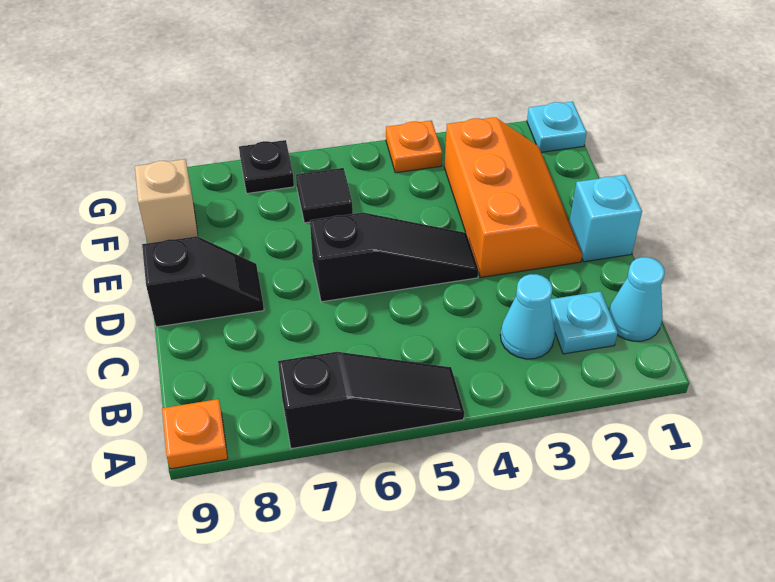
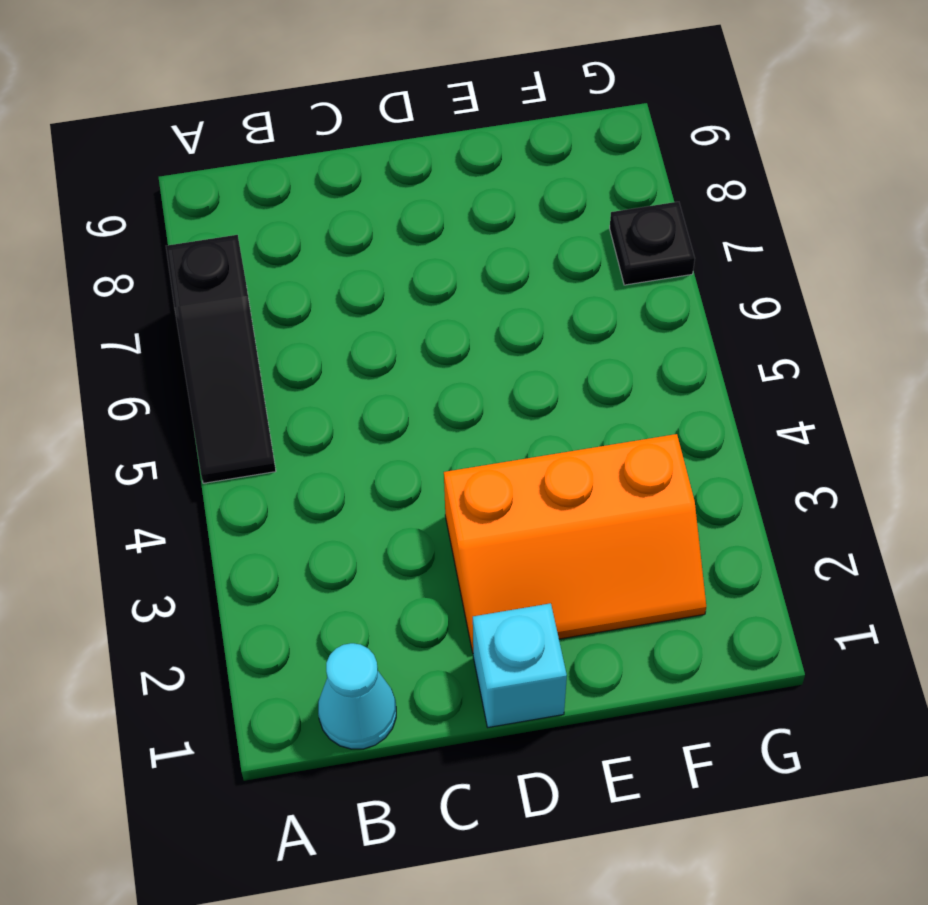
none -> orange 1x1 plate [162,399,228,469]
none -> cyan 1x1 plate [550,291,618,354]
none -> cyan 1x1 cone [500,274,555,359]

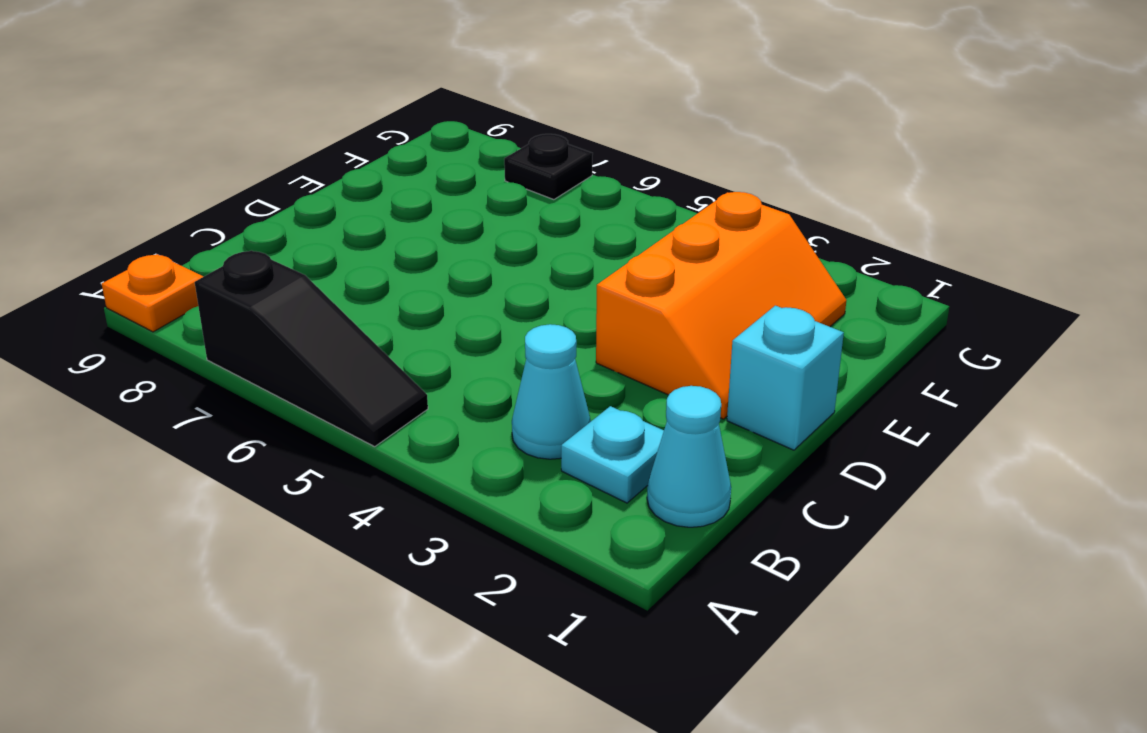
none -> black 1x3 slope [310,212,478,302]
none -> black 1x2 slope [142,236,264,327]
none -> black 1x1 tile [296,168,353,223]

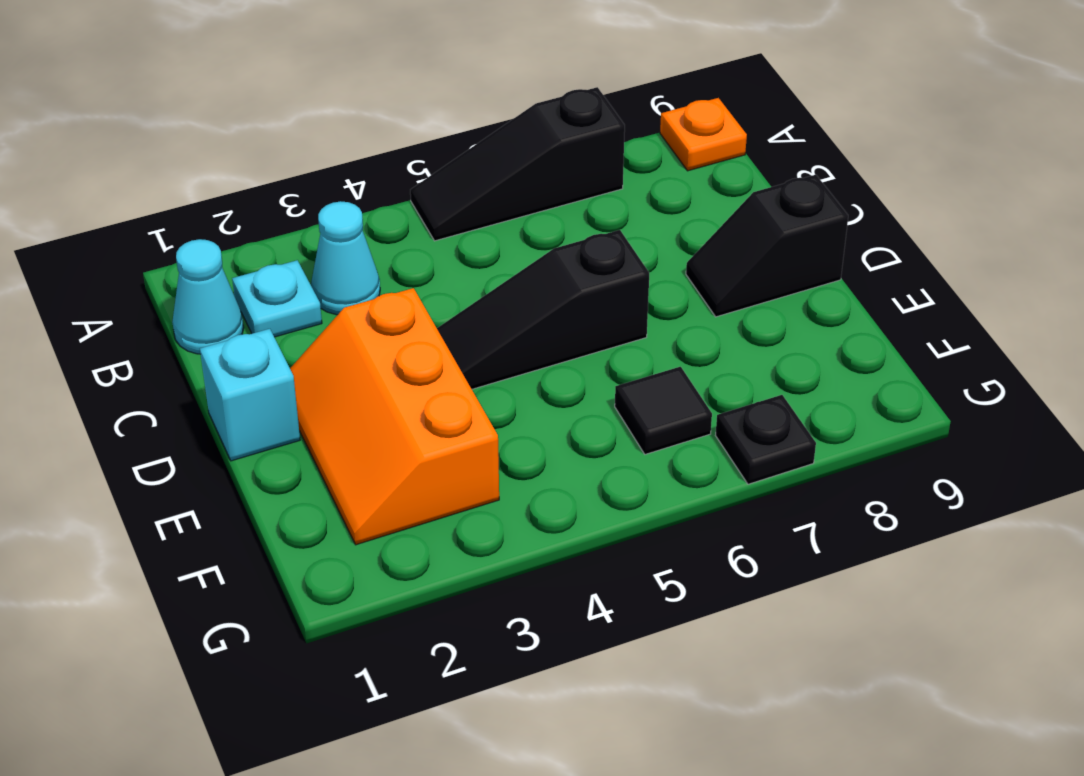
none -> tan 1x1 brick [135,159,198,243]
none -> cyan 1x1 plate [527,102,587,152]
none -> orange 1x1 plate [386,121,442,173]

